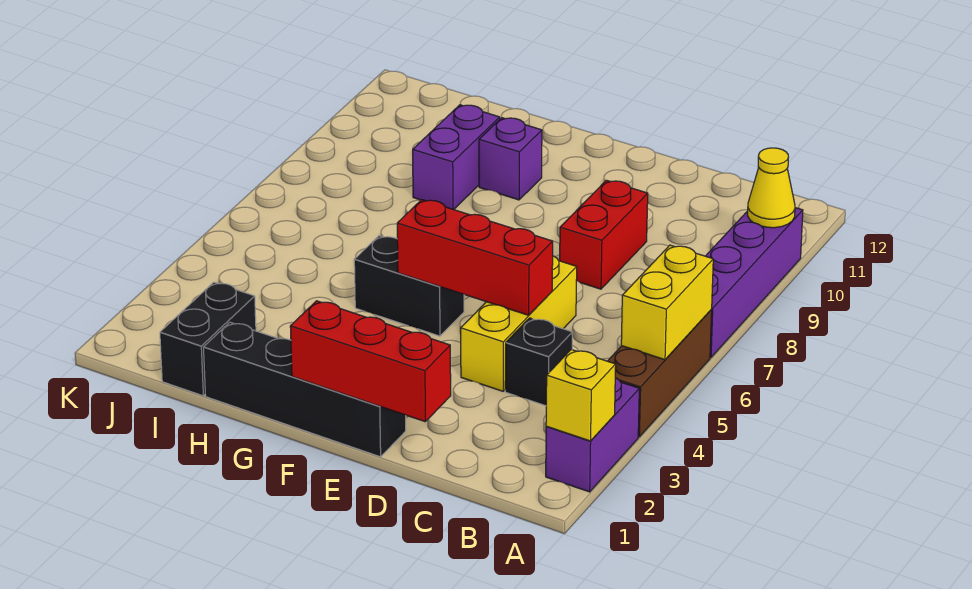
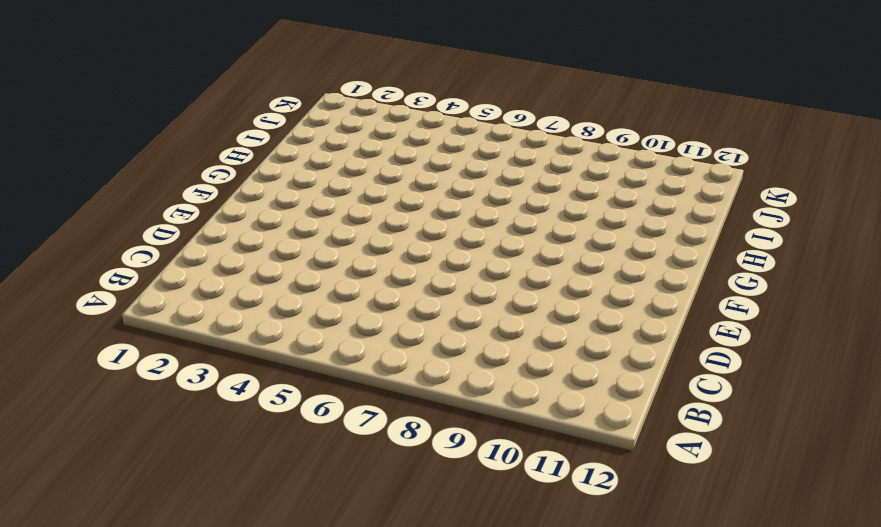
none -> purple 1x2 brick [546,378,639,492]
none -> brown 1x3 brick [608,310,712,437]
none -> purple 1x4 brick [706,208,803,357]

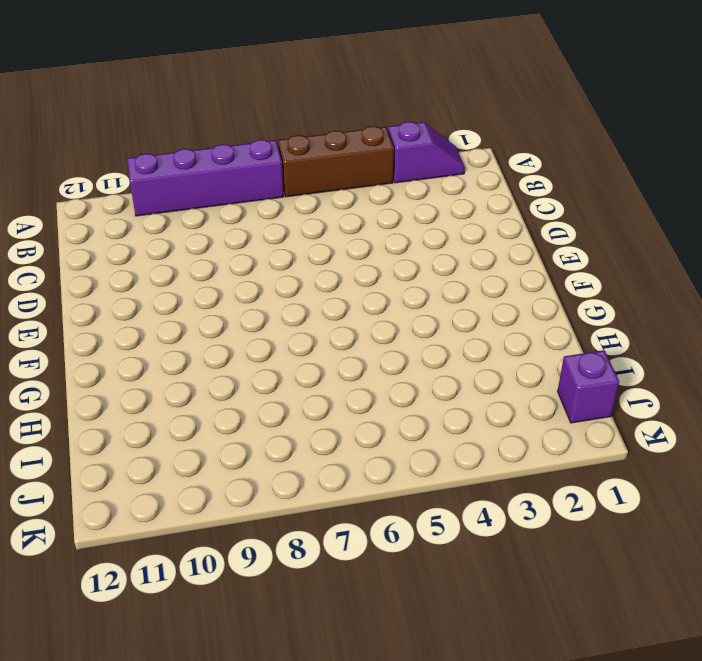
purple 1x2 slope [388,122,465,183] -> purple 1x2 brick [546,378,639,492]
purple 1x1 brick [558,350,619,423] -> purple 1x1 brick moved to [479,118,542,200]
none -> black 1x1 brick [505,318,573,406]
none -> yellow 1x3 brick [461,256,577,391]
none -> red 1x2 brick [560,180,648,289]

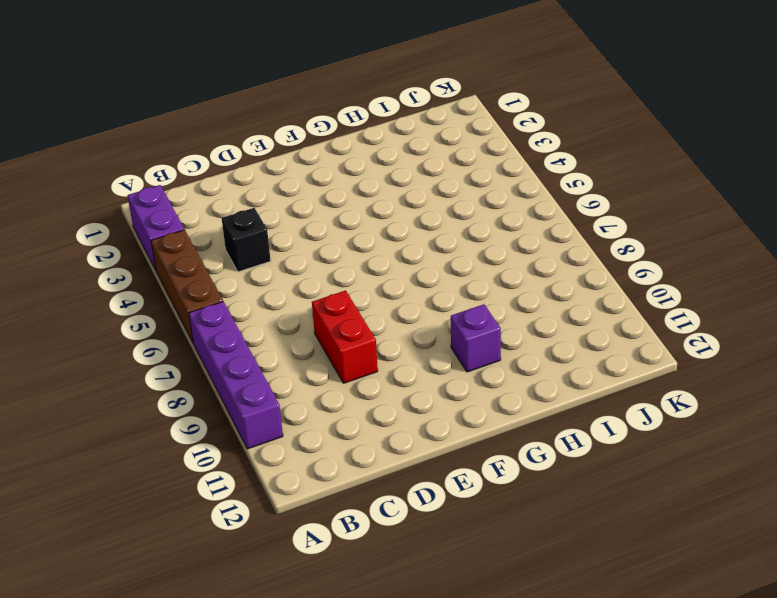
none -> yellow 1x3 brick [461,256,577,391]
none -> black 1x4 brick [203,322,406,457]
none -> black 1x2 brick [354,236,464,336]

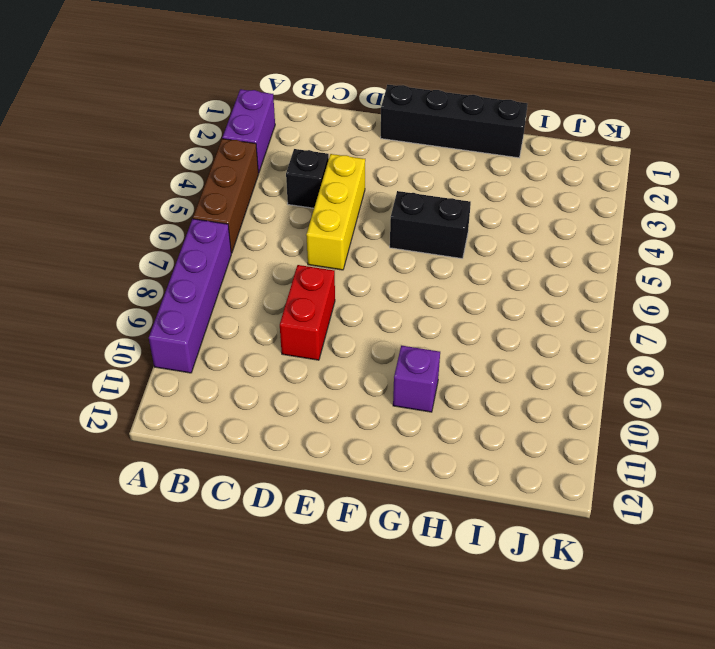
none -> purple 1x2 brick [413,105,500,210]
none -> black 1x2 brick [160,282,256,396]
none -> yellow 1x1 brick [546,350,616,441]

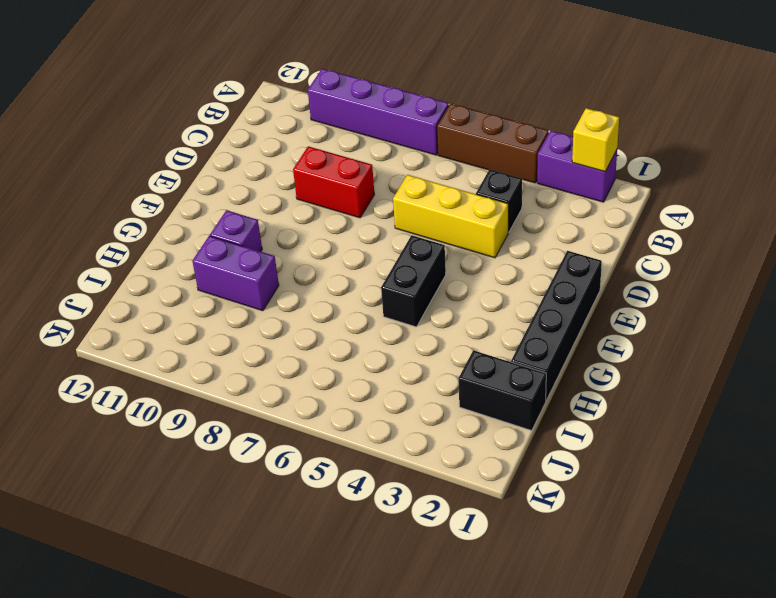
none -> yellow 1x2 brick [621,245,713,360]
none -> yellow 1x1 cone [748,148,795,228]
none -> red 1x3 brick [290,301,451,422]

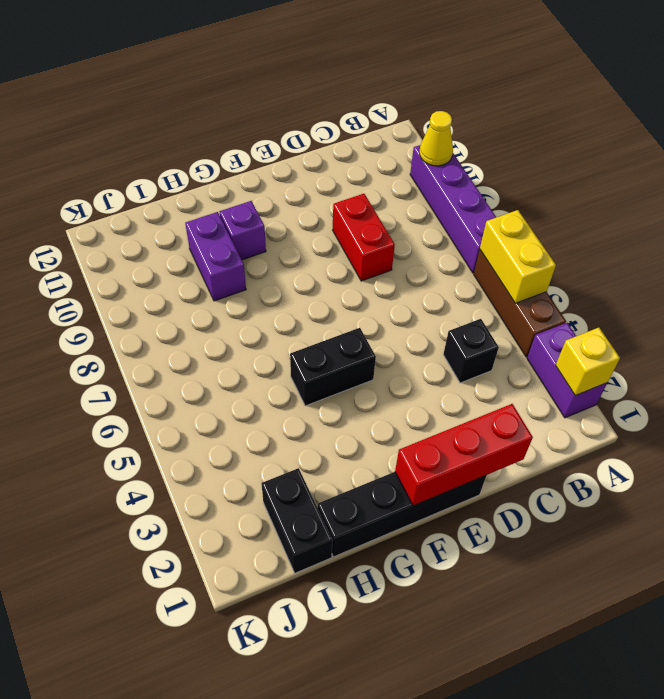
none -> yellow 1x3 brick [461,256,577,391]
none -> red 1x3 brick [397,200,553,315]

